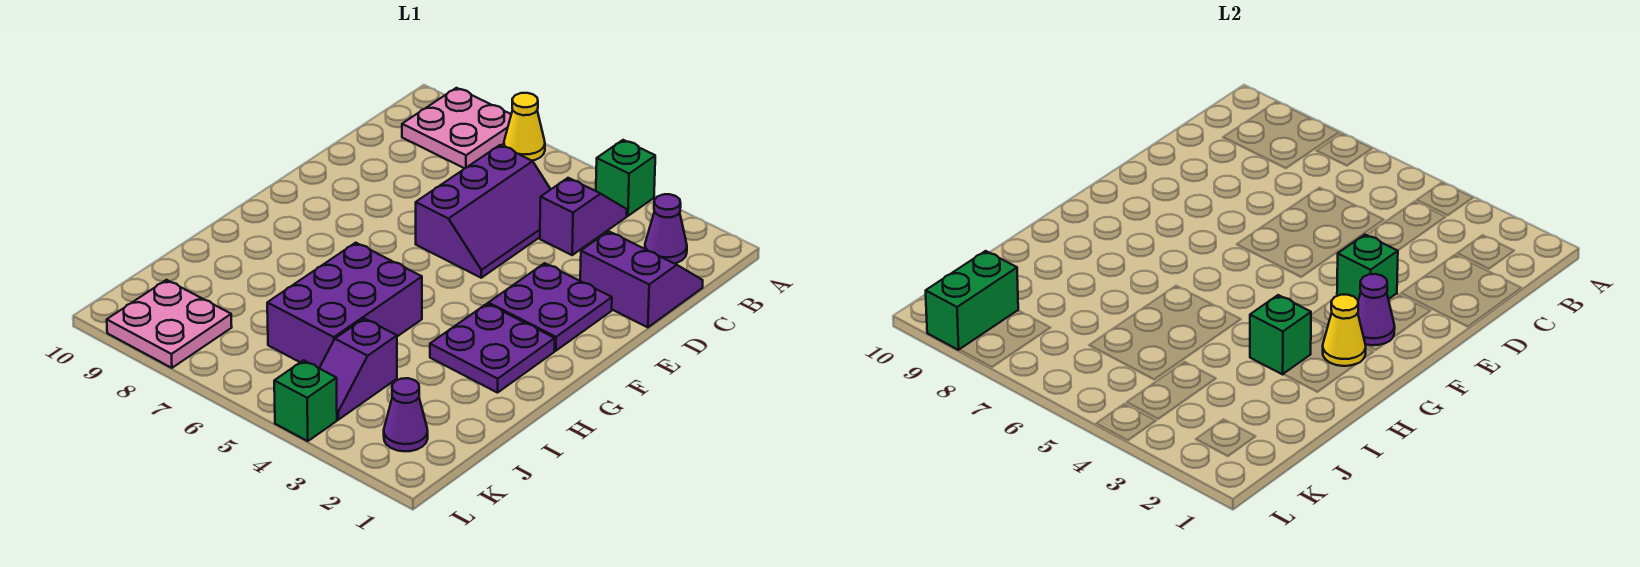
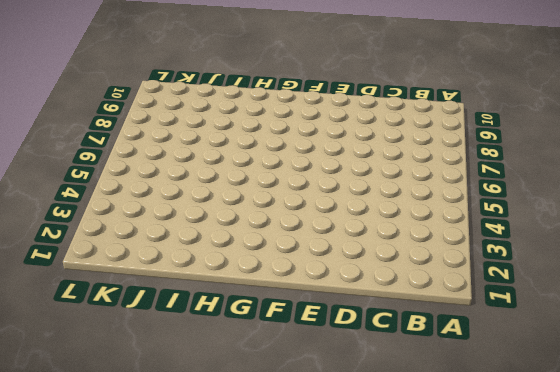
none -> green 1x1 brick [596,140,655,216]
none -> yellow 1x1 cone [504,93,545,161]
none -> pink 2x2 plate [402,88,511,168]

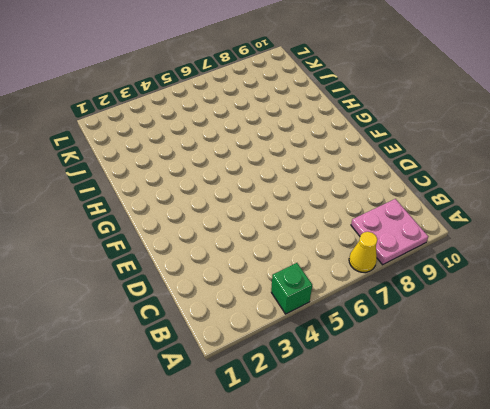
none -> purple 1x1 cone [645,194,687,264]
none -> purple 1x2 slope [540,178,627,255]
none -> purple 2x2 slope [580,231,703,327]

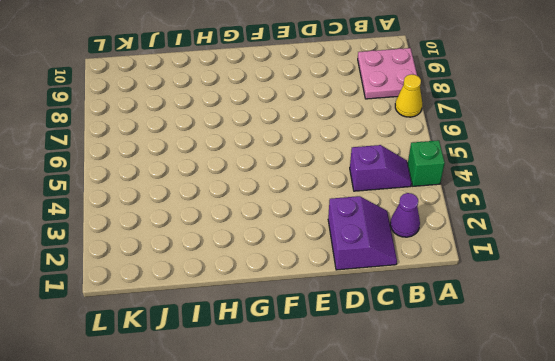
none -> purple 2x3 slope [416,145,551,278]
none -> purple 2x2 plate [488,263,612,351]
none -> purple 2x2 plate [430,304,555,393]

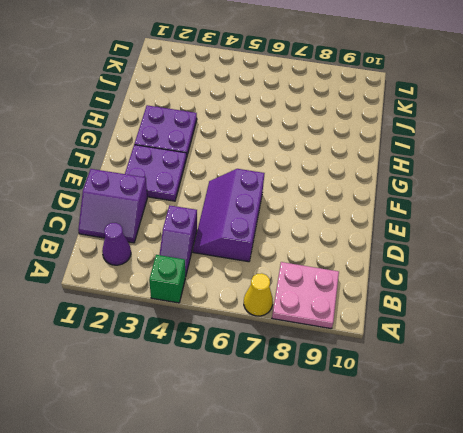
none -> purple 2x3 brick [267,243,422,368]
none -> purple 1x2 slope [319,318,397,420]
none -> purple 1x1 cone [384,378,428,451]

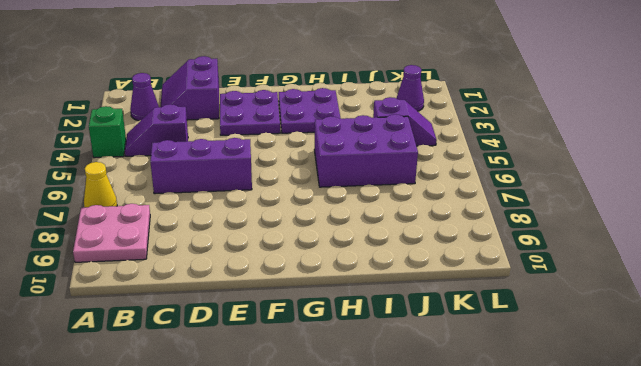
none -> pink 2x2 plate [107,280,232,368]
none -> green 1x1 brick [274,360,337,441]
none -> green 1x1 brick [1337,235,1398,300]

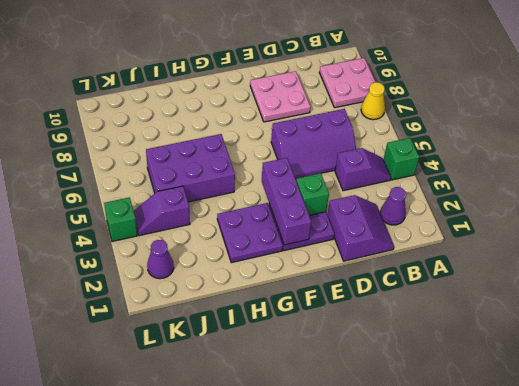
pink 2x2 plate [250,71,311,122] -> pink 2x2 plate moved to [107,280,232,368]
purple 1x3 brick [262,158,311,245] -> purple 1x1 cone [1358,274,1395,345]
none -> yellow 1x1 cone [1323,295,1366,366]
none -> green 1x1 brick [1250,295,1311,374]
none -> green 1x2 brick [926,251,1018,350]

